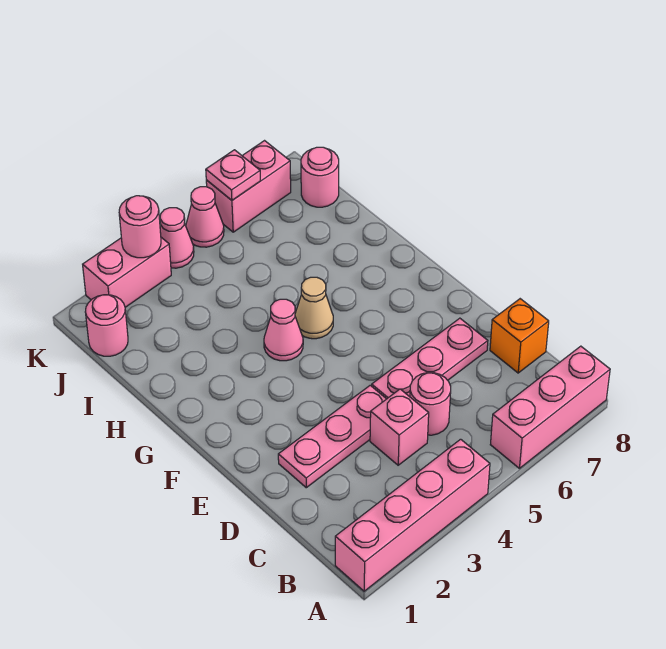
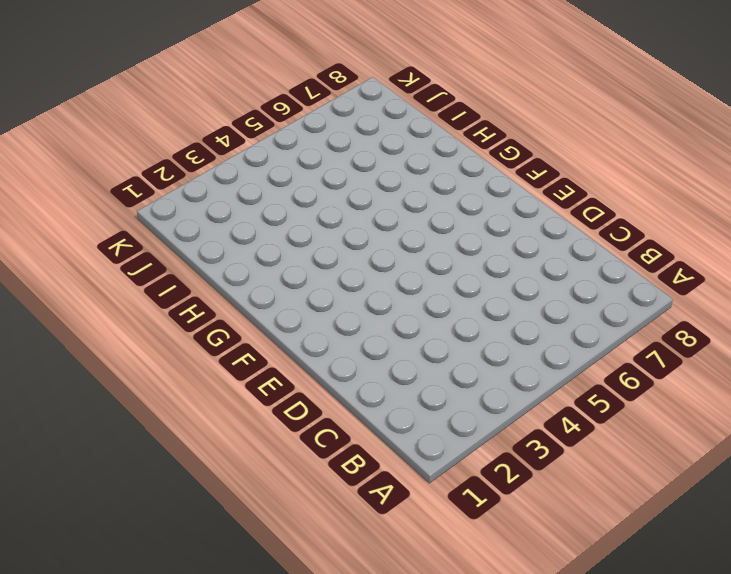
none -> pink 1x4 brick [335,439,490,591]
none -> pink 1x3 brick [490,346,610,468]
none -> pink 1x1 brick [370,389,429,465]

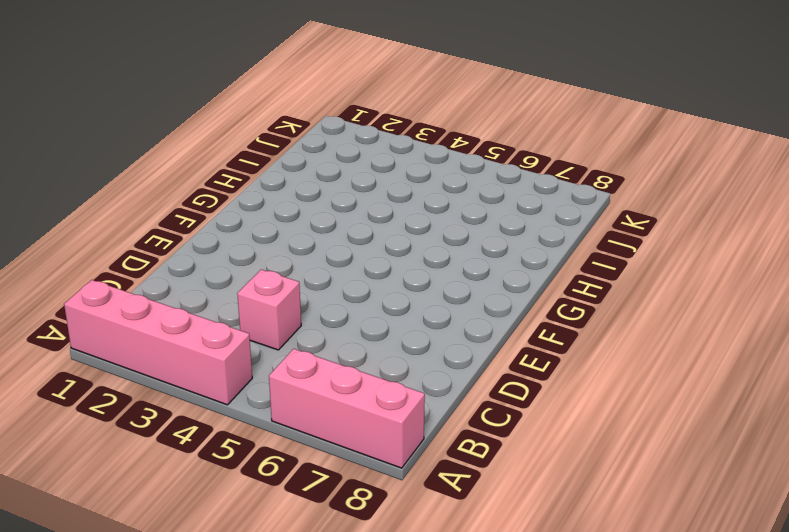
none -> pink 1x1 round brick [410,373,451,435]
none -> orange 1x1 brick [490,299,549,373]
none -> pink 1x3 plate [278,385,386,488]

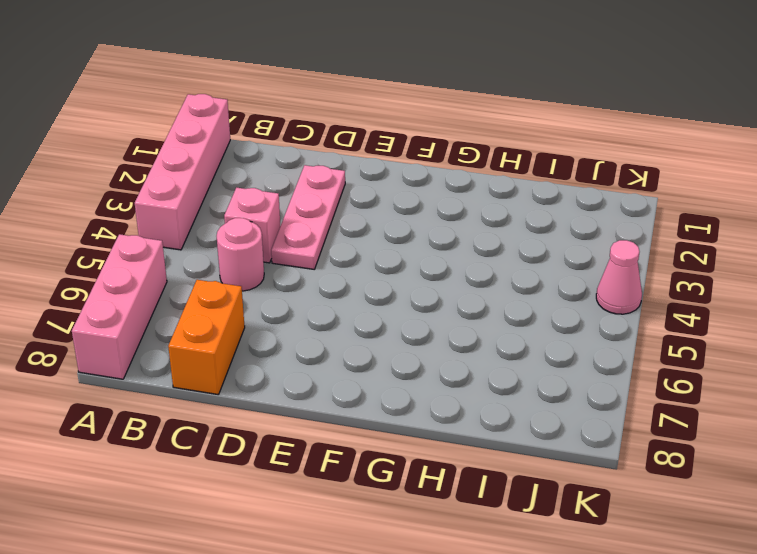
orange 1x2 brick [168,280,245,395] -> orange 1x1 brick [490,299,549,373]
none -> pink 1x3 plate [372,318,488,399]
none -> pink 1x1 cone [264,299,303,361]
none -> tan 1x1 cone [295,277,333,339]

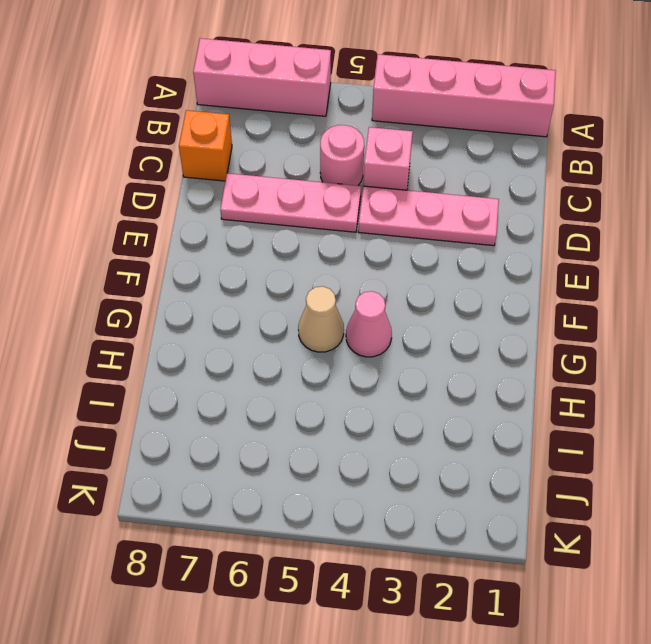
none -> pink 1x1 round brick [85,295,128,356]
none -> pink 1x1 round brick [301,147,339,207]
none -> pink 1x2 brick [83,237,171,307]

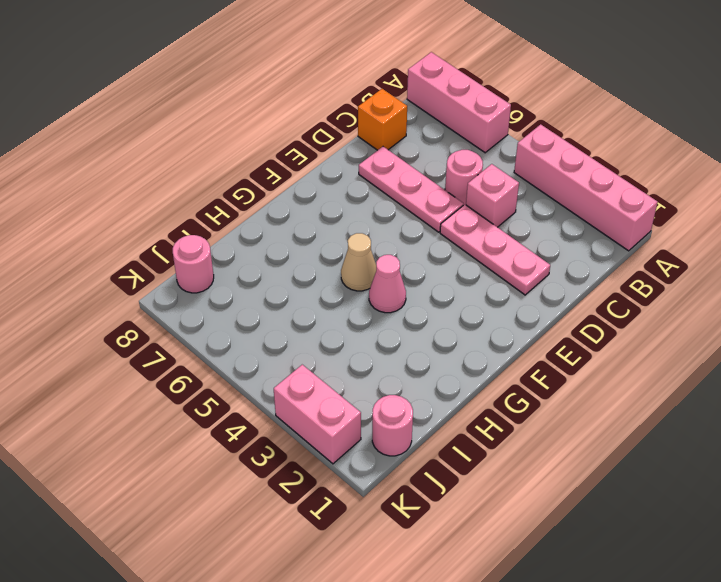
none -> pink 1x1 cone [160,208,194,268]
none -> pink 1x1 cone [186,187,224,247]
none -> pink 1x2 brick [206,141,291,232]

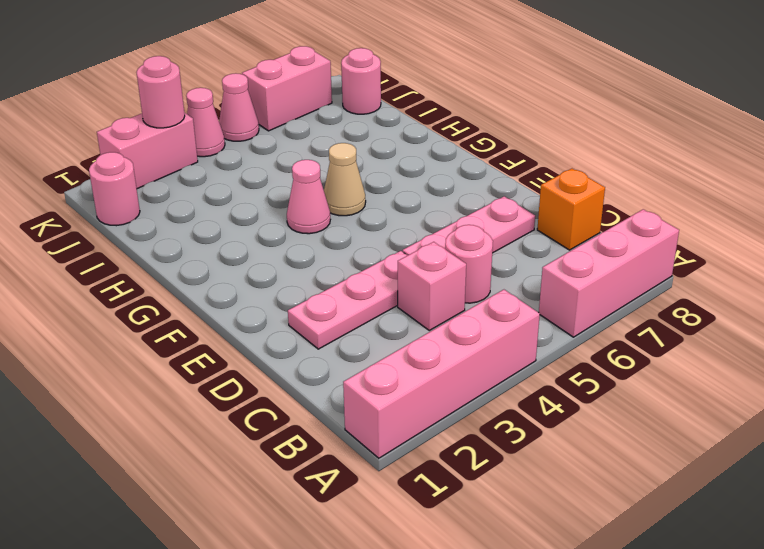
none -> pink 1x1 plate [206,150,260,200]

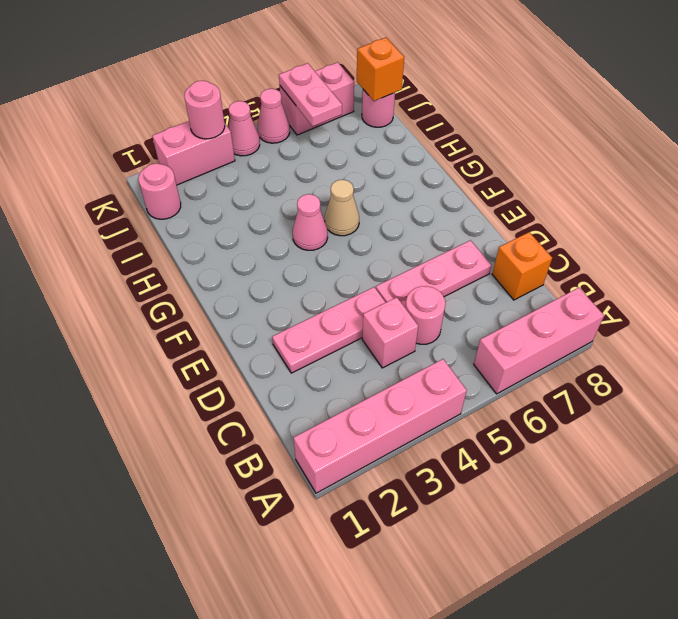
pink 1x2 plate [279,63,342,126] -> pink 1x1 plate [206,150,260,200]
orange 1x1 brick [357,38,404,101] -> none

